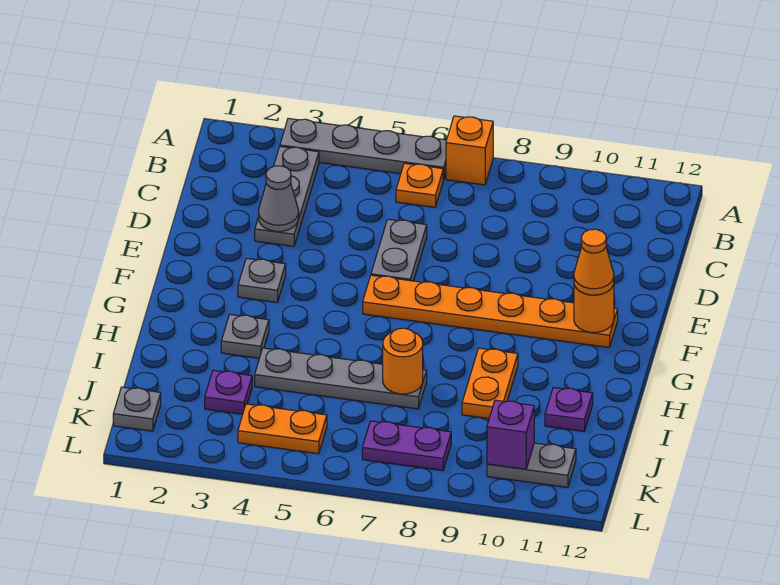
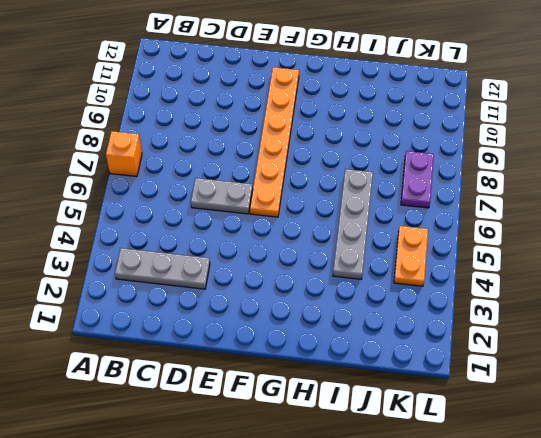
none -> grey 1x4 plate [280,118,446,179]
none -> orange 1x1 plate [396,163,443,207]
none -> grey 1x1 plate [238,258,286,302]

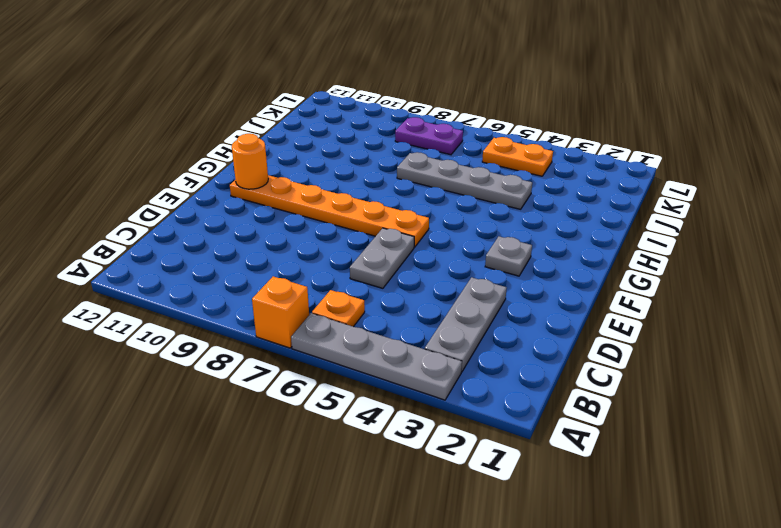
none -> grey 1x1 plate [221,314,269,358]
none -> orange 1x2 plate [462,348,518,418]
none -> purple 1x1 plate [545,387,593,431]

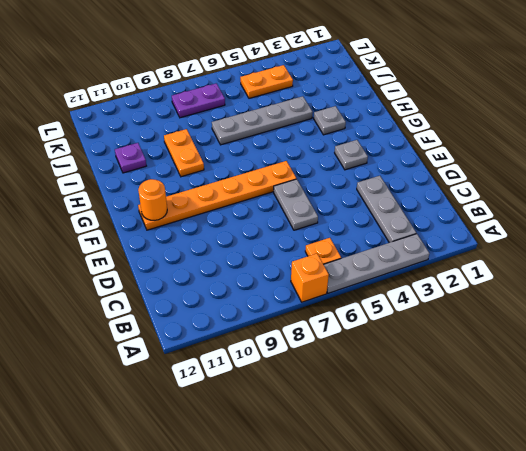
none -> purple 1x1 plate [205,370,252,414]
none -> grey 1x1 plate [113,387,161,431]
none -> grey 1x2 plate [487,443,576,487]

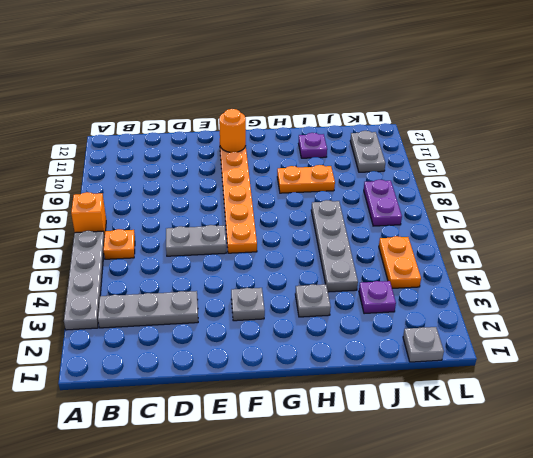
none -> grey 1x1 cone [259,166,299,231]
none -> orange 1x1 round brick [383,328,423,394]
none -> purple 1x1 brick [487,400,534,469]

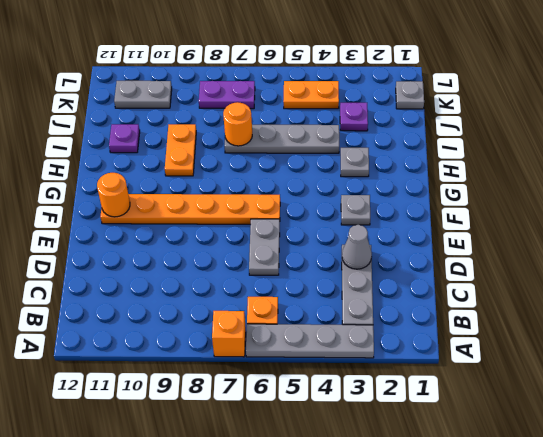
none -> purple 1x1 brick [487,400,534,469]
none -> orange 1x1 cone [574,229,614,295]

